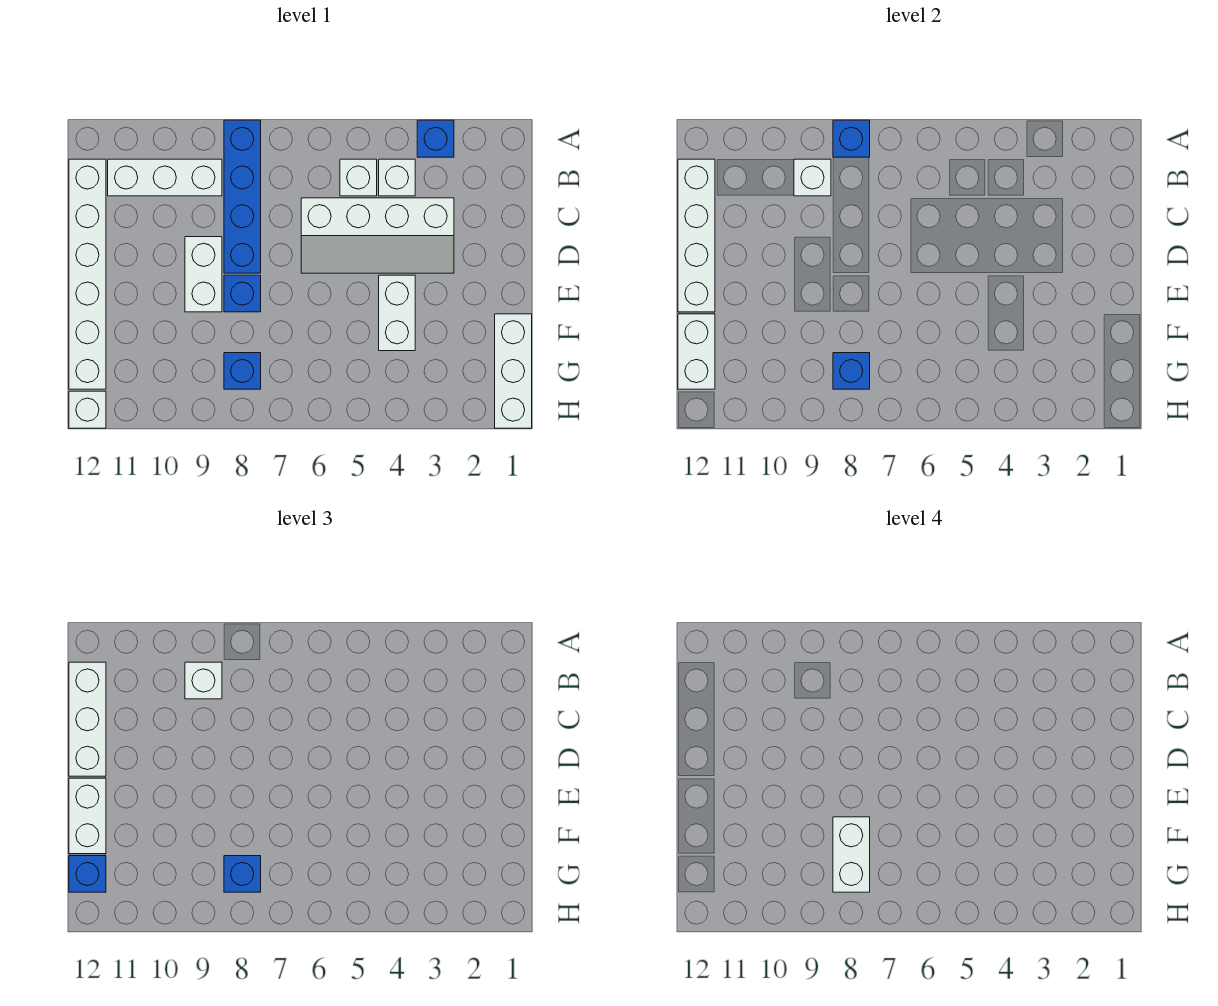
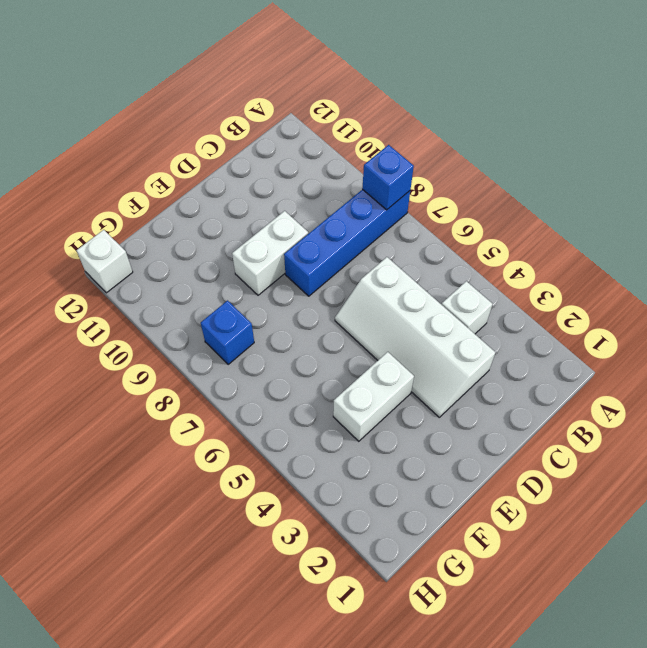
none -> blue 1x1 brick [417,120,454,157]
none -> white 1x1 brick [340,159,377,196]
none -> white 1x3 brick [108,159,222,196]

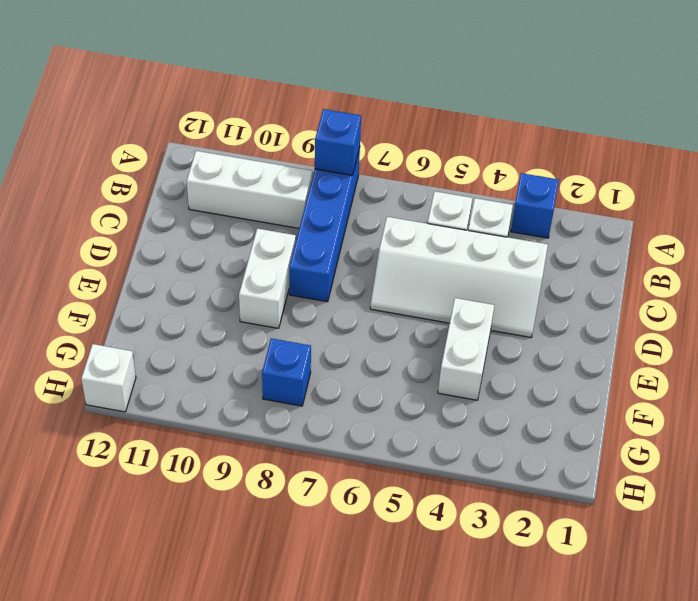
none -> white 1x6 brick [69,159,106,389]
none -> blue 1x1 brick [224,275,261,312]
none -> white 1x3 brick [495,314,532,428]

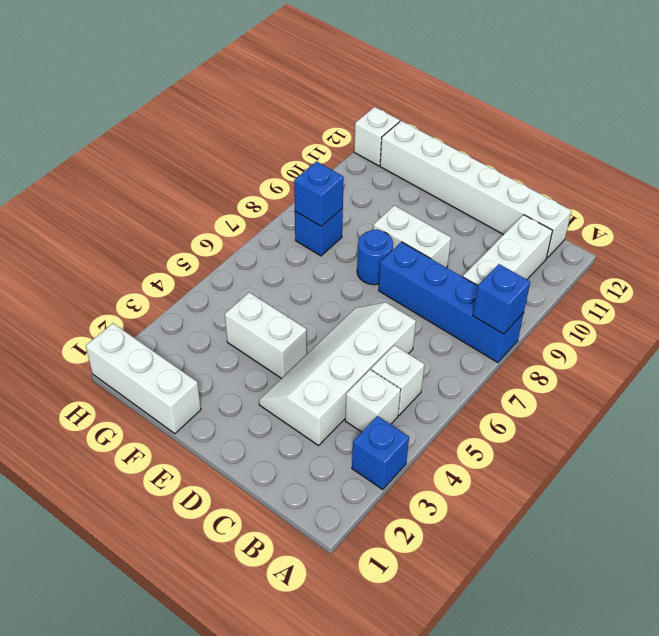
blue 1x1 round brick [357,229,393,285] -> blue 1x1 brick [224,275,261,312]
none -> white 1x1 brick [794,159,831,196]
none -> white 1x4 brick [678,159,715,312]
none -> white 1x2 brick [678,314,715,389]

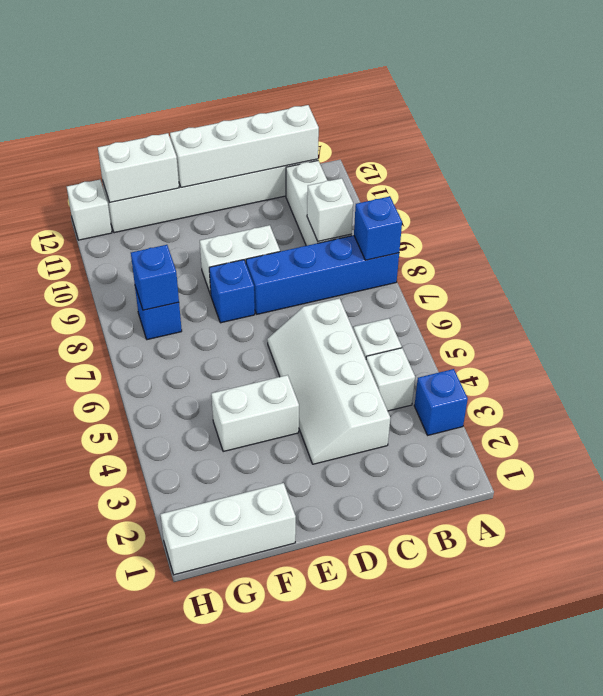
none -> white 1x1 brick [185,662,222,699]
none -> white 1x3 brick [69,662,106,776]
none -> white 1x2 brick [69,778,106,854]

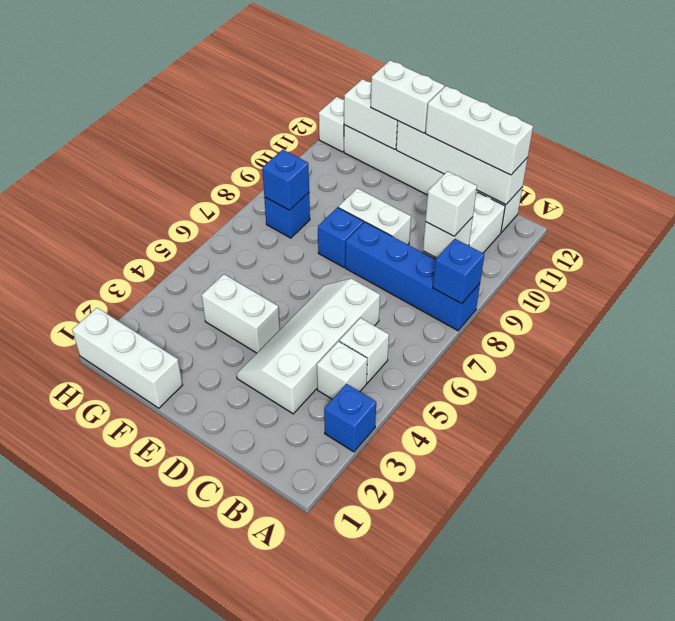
none -> blue 1x1 brick [224,856,261,892]
none -> blue 1x1 brick [69,856,106,892]
none -> white 1x2 brick [833,817,870,892]

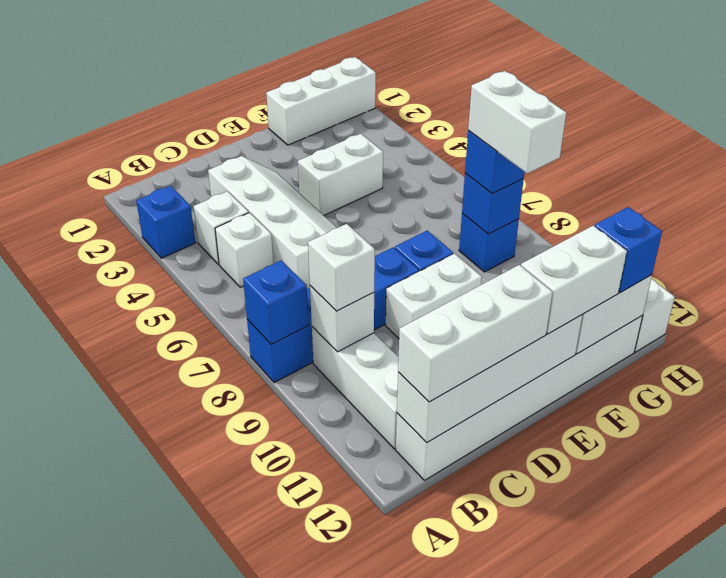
white 1x2 brick [468,71,566,174] -> white 1x2 brick turned to [833,817,870,892]

